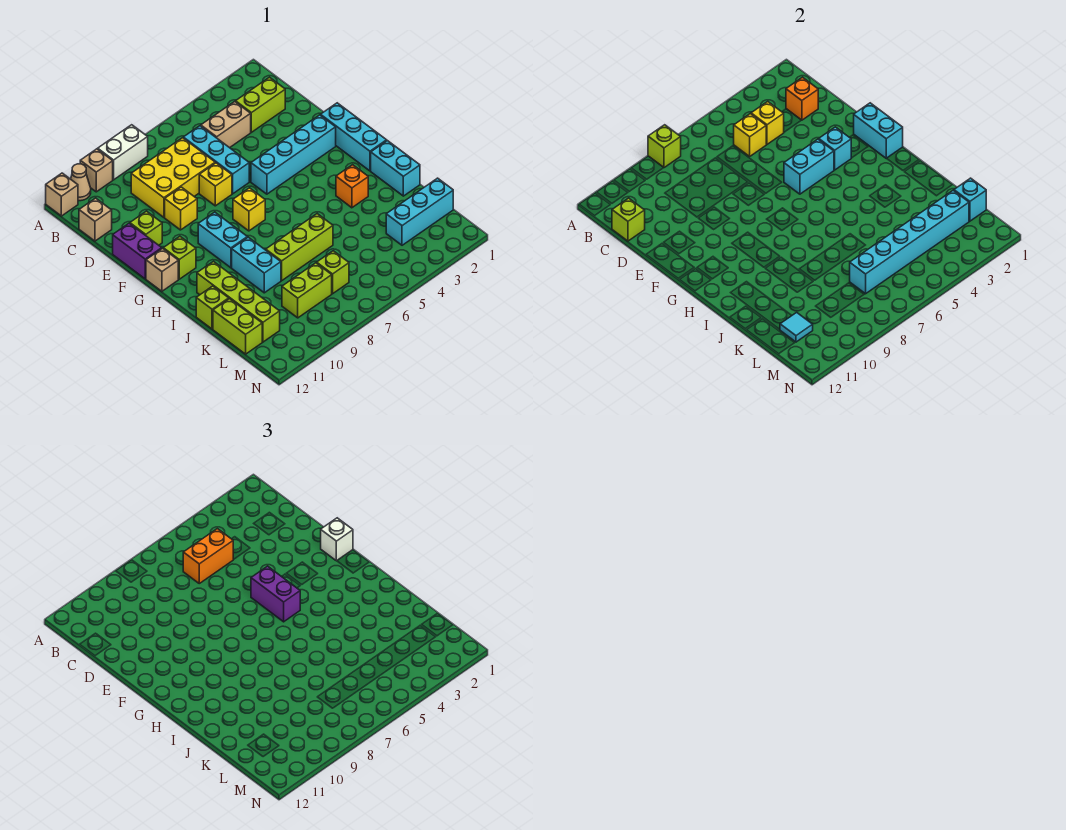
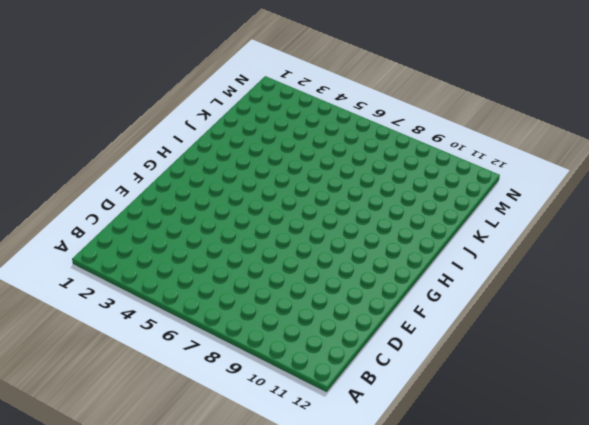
none -> white 1x2 brick [98,125,148,180]
none -> tan 1x1 brick [80,149,113,192]
none -> tan 1x1 cone [71,164,91,201]
none -> tan 1x1 brick [46,173,78,216]

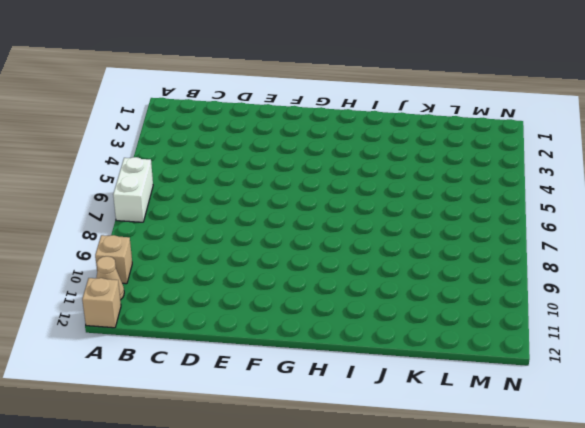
white 1x2 brick [113,157,153,222] -> white 1x2 brick moved to [98,125,148,180]
none -> lime 1x2 brick [236,77,285,132]
none -> tan 1x2 brick [201,102,251,148]
none -> cyan 1x3 brick [183,126,249,194]
none -> yellow 2x3 brick [131,138,215,217]

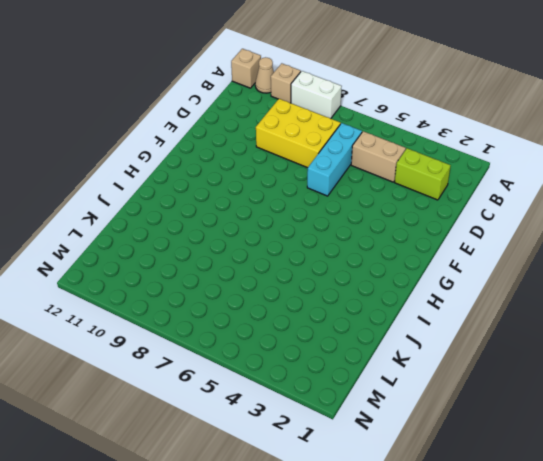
none -> tan 1x1 brick [79,198,112,241]
none -> yellow 1x1 brick [199,163,232,206]
none -> yellow 1x1 brick [165,187,197,230]
none -> lime 1x1 brick [130,211,162,245]

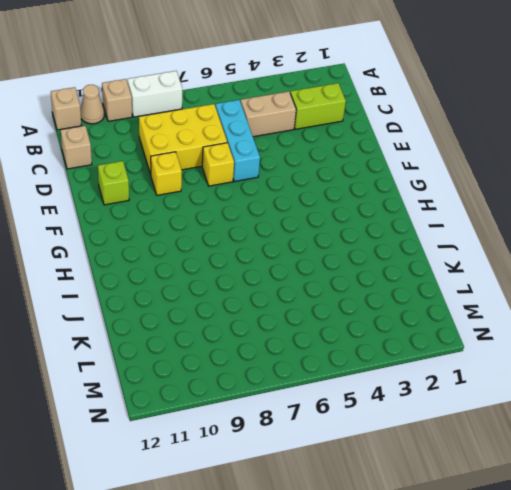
none -> purple 1x2 brick [113,223,162,279]
none -> cyan 1x3 brick [321,103,387,171]
none -> cyan 1x4 brick [251,115,336,194]
none -> yellow 1x1 brick [233,188,265,231]

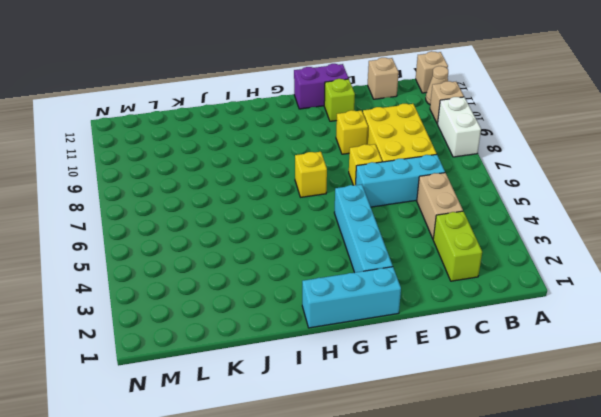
none -> cyan 1x2 brick [198,212,247,268]
none -> lime 1x1 brick [163,236,196,279]
none -> tan 1x1 brick [146,248,178,291]
none -> cyan 1x2 brick [371,141,420,196]

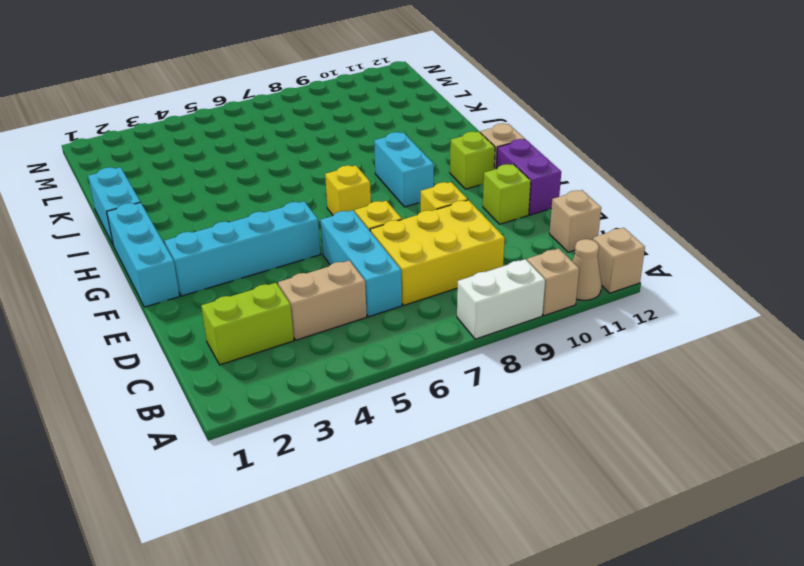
none -> orange 1x1 brick [336,165,368,208]
none -> cyan 1x2 brick [232,237,281,293]
none -> lime 1x4 brick [197,261,280,342]
none -> lime 1x3 brick [266,214,333,280]

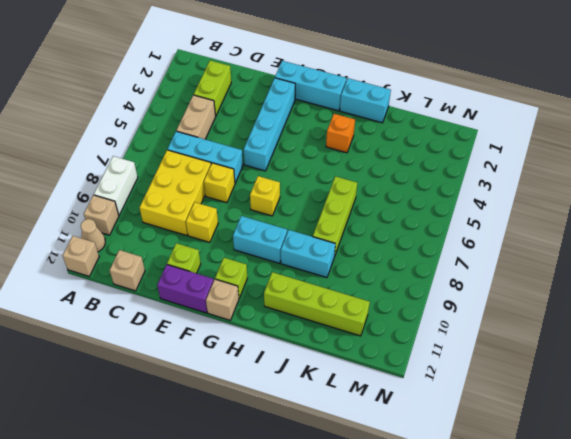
none -> lime 1x1 brick [196,286,229,329]
none -> lime 1x2 brick [213,299,262,354]
none -> cyan 1x3 brick [386,178,453,245]
none -> lime 1x1 brick [317,251,349,294]

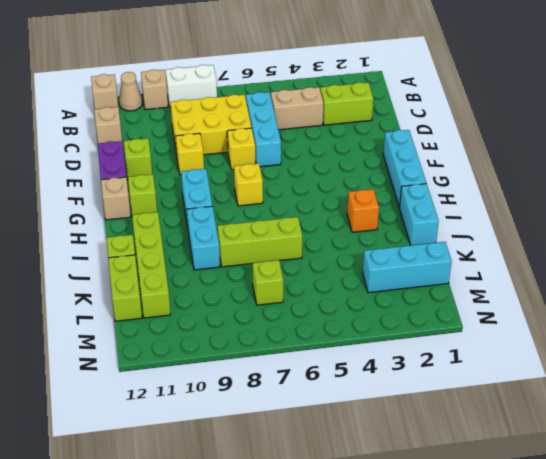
none -> cyan 1x4 brick [251,115,336,194]
none -> lime 1x2 brick [282,263,332,318]
none -> lime 1x1 brick [648,125,681,168]
none -> orange 1x1 brick [786,77,818,120]

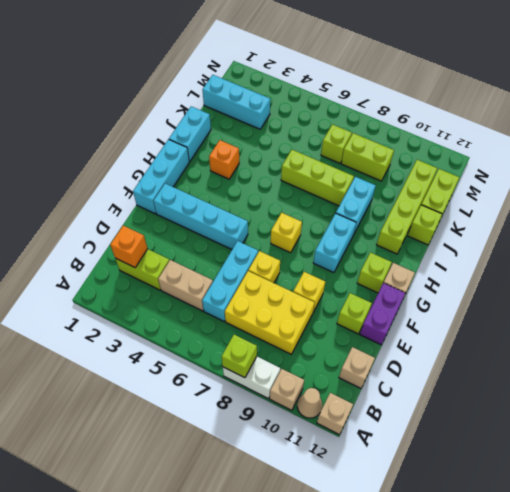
none -> yellow 1x1 brick [751,102,784,144]
none -> yellow 1x1 brick [734,114,766,156]
none -> lime 1x1 brick [612,198,645,241]
none -> cyan 1x2 brick [854,103,903,158]

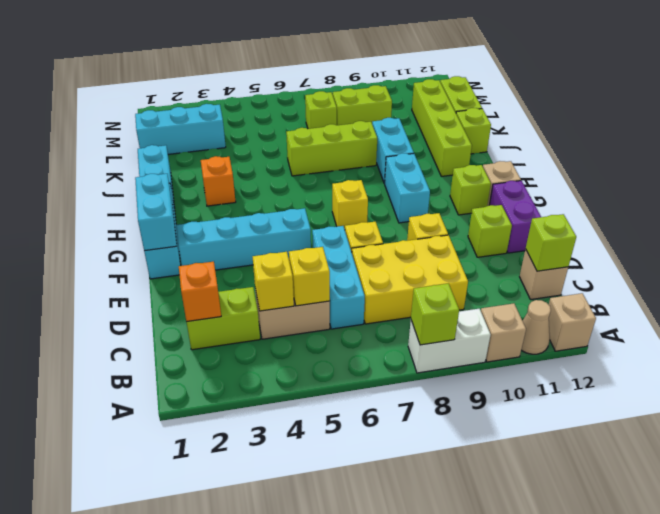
none -> cyan 1x1 brick [819,127,851,170]
none -> cyan 1x2 brick [784,139,834,194]
none -> cyan 1x1 brick [954,178,986,221]
none -> cyan 1x6 brick [850,190,969,294]

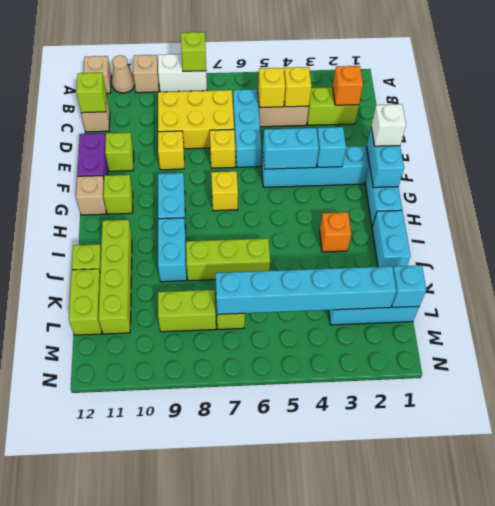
none -> cyan 1x1 tile [780,312,813,342]
none -> orange 1x2 brick [183,529,233,583]
none -> purple 1x2 brick [251,566,300,622]

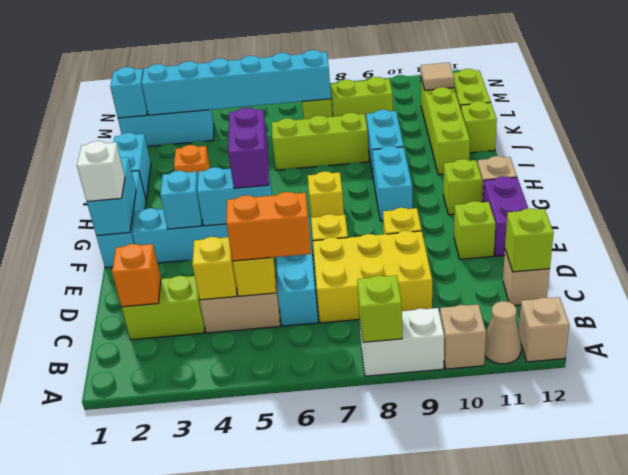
tan 1x1 tile [421,63,454,90] -> cyan 1x1 tile [780,312,813,342]

